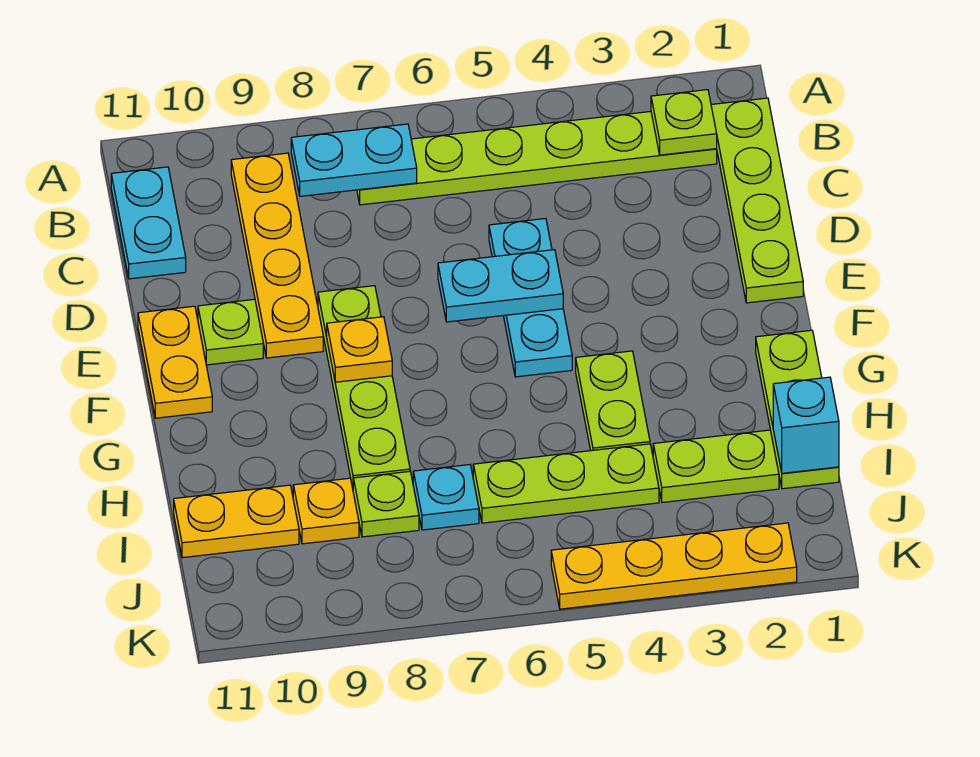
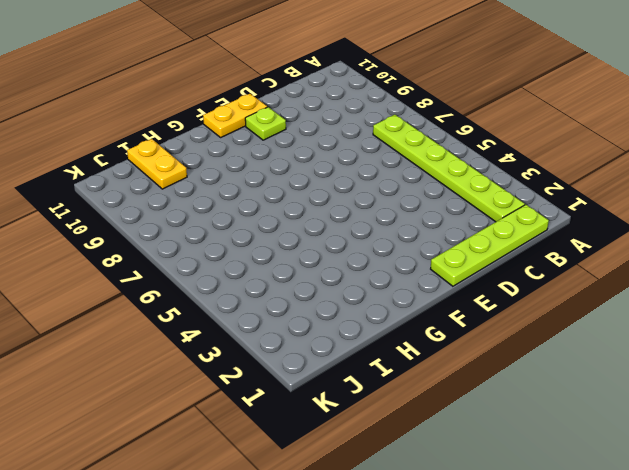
none -> yellow 1x4 plate [231,153,323,358]
none -> cyan 1x2 plate [111,167,186,279]
none -> cyan 1x3 plate [489,218,572,377]

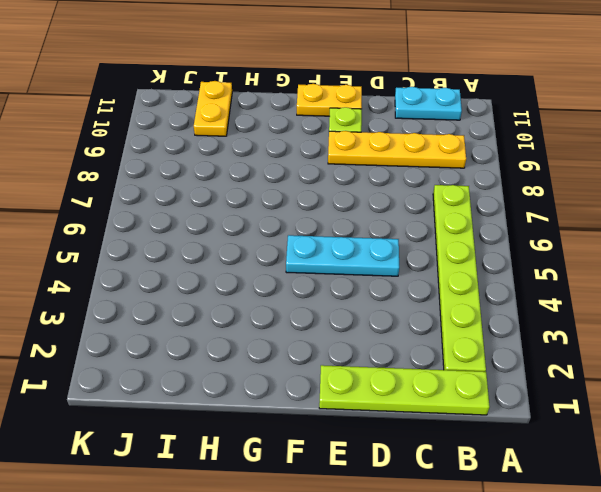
none -> lime 1x4 plate [318,286,410,488]
none -> lime 1x3 plate [756,330,839,489]
none -> lime 1x2 plate [576,351,650,451]

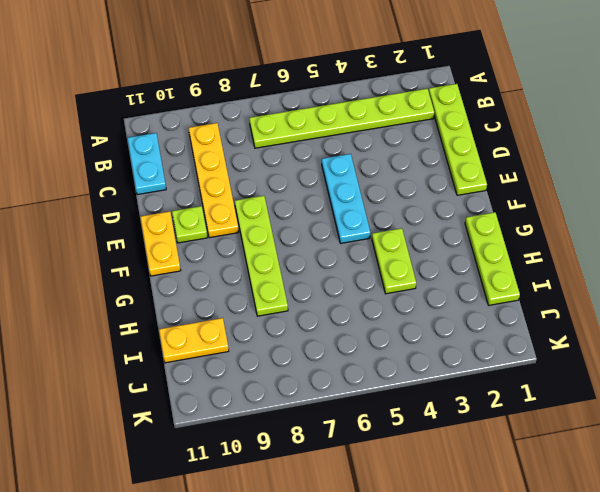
none -> lime 1x2 plate [653,430,779,502]
none -> lime 1x3 plate [473,444,659,523]
none -> cyan 1x1 plate [413,465,479,530]

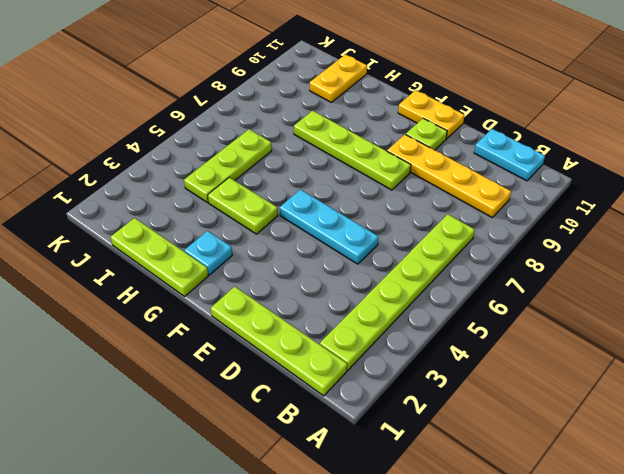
cyan 1x1 plate [184,231,232,275] -> cyan 1x1 plate moved to [413,465,479,530]
none -> lime 1x2 plate [653,430,779,502]
none -> lime 1x1 plate [353,471,419,537]
none -> yellow 1x1 plate [293,478,359,544]

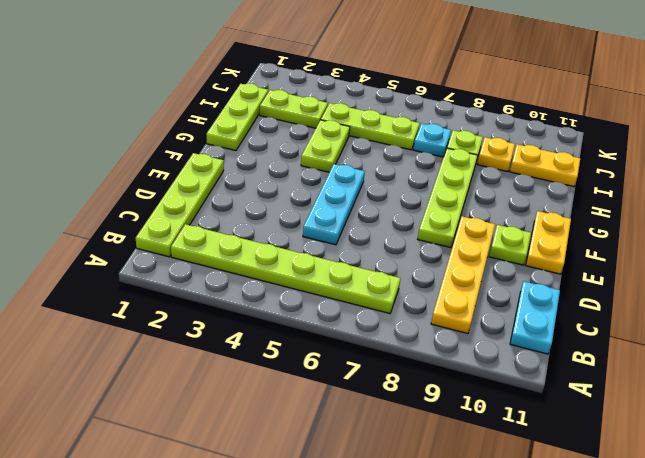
none -> yellow 1x4 plate [551,523,797,609]
none -> lime 1x1 plate [651,90,717,155]
none -> cyan 1x2 plate [291,124,417,196]

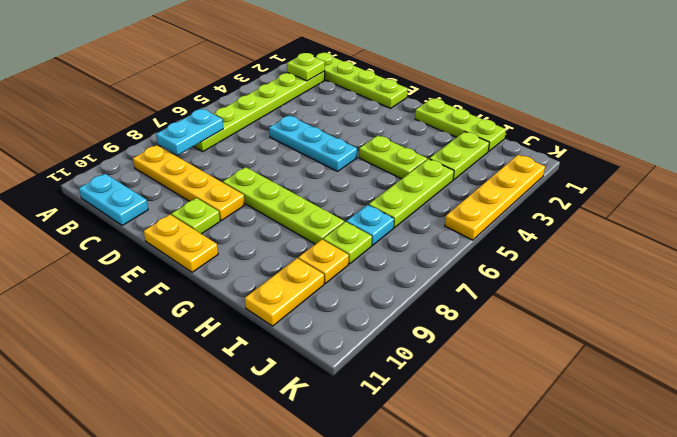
none -> cyan 1x2 plate [438,250,563,322]
none -> yellow 1x1 plate [327,317,392,382]
none -> cyan 1x1 brick [773,377,839,473]

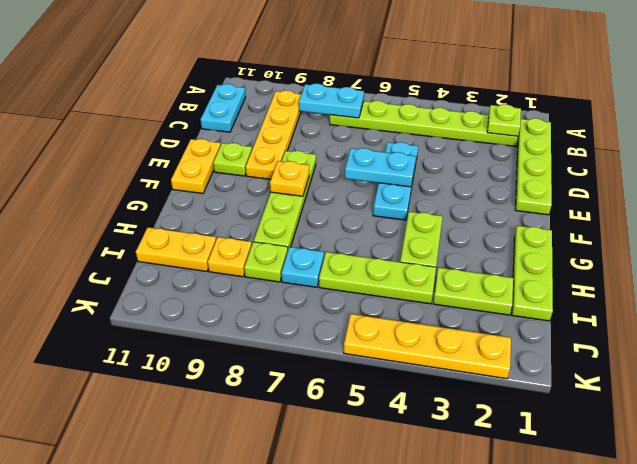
none -> cyan 1x1 brick [773,377,839,473]

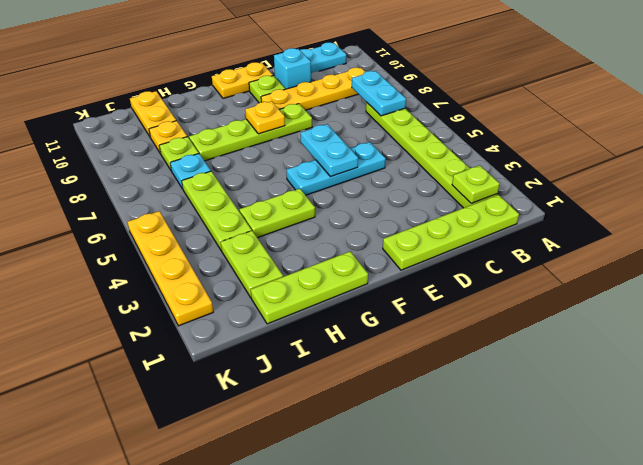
cyan 1x1 brick [274,48,311,89] -> cyan 1x1 brick moved to [773,377,839,473]

